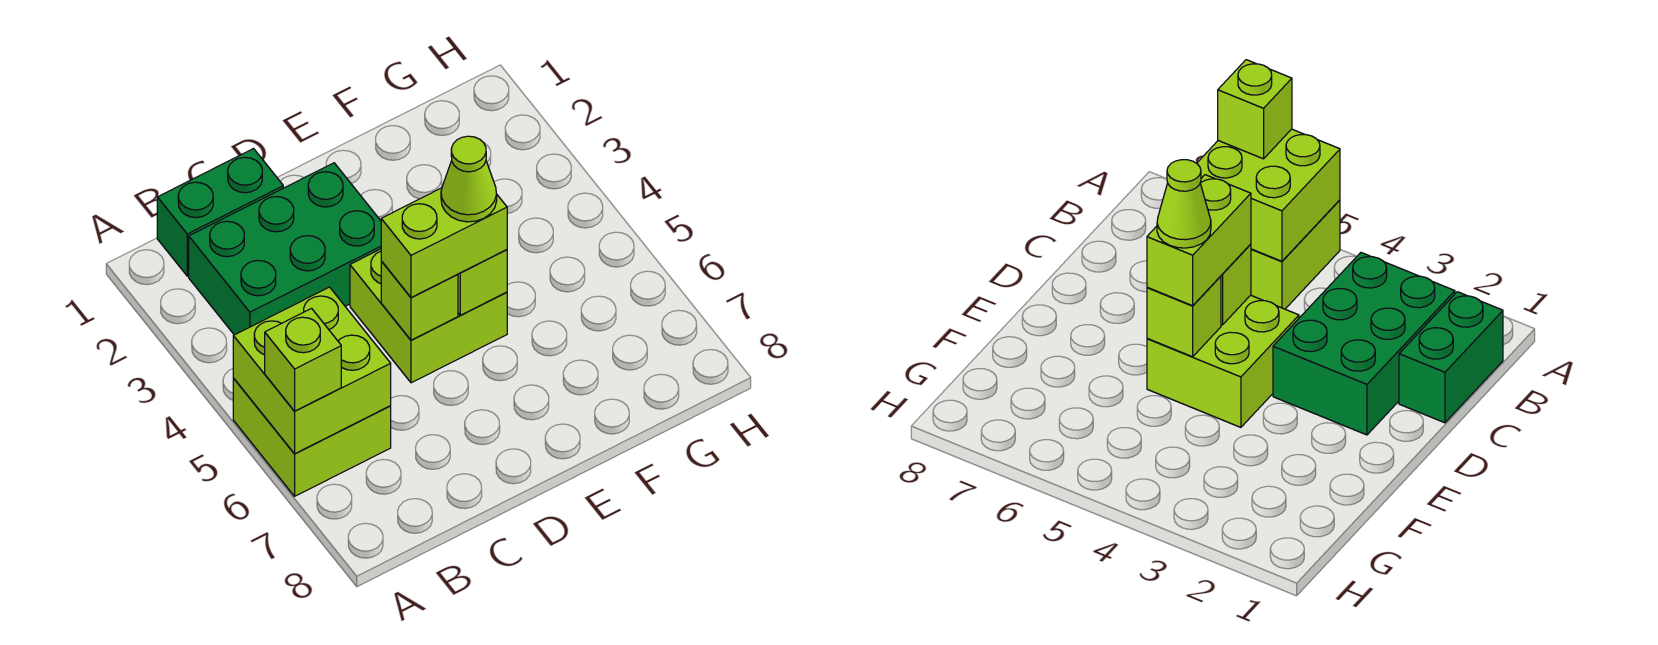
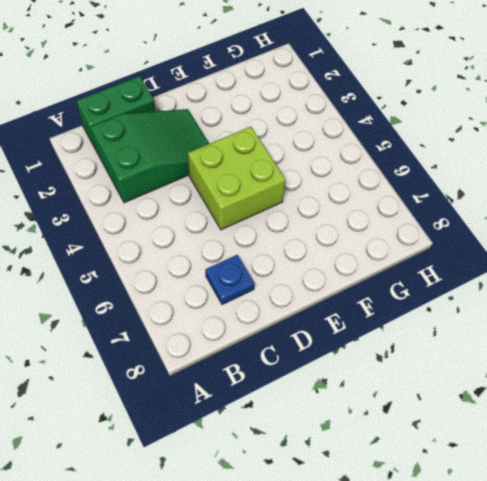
green 2x3 slope [91,109,209,203] -> green 2x3 brick [189,163,381,335]
blue 1x1 plate [205,255,254,305] -> none
none -> lime 2x2 brick [233,378,391,496]
none -> lime 2x2 brick [233,287,391,454]

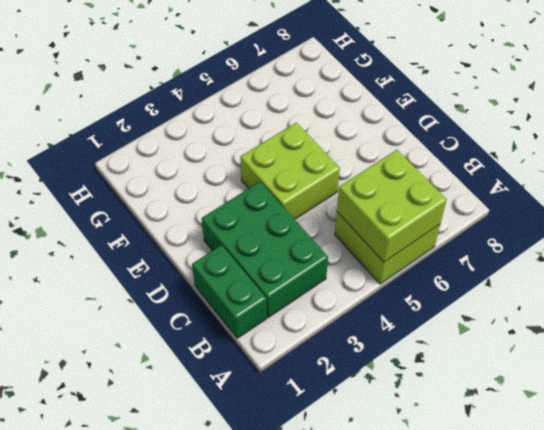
none -> lime 1x1 brick [381,261,458,340]
none -> lime 1x1 brick [458,250,507,315]

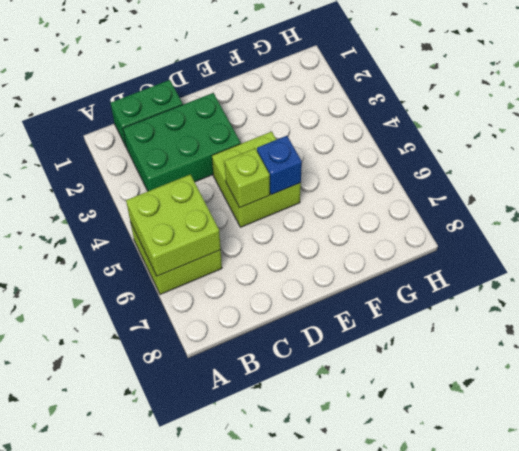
blue 1x1 brick [257,136,302,195] -> lime 1x1 brick [458,250,507,315]
none -> lime 1x1 brick [265,309,341,411]
none -> lime 1x2 brick [381,188,507,298]

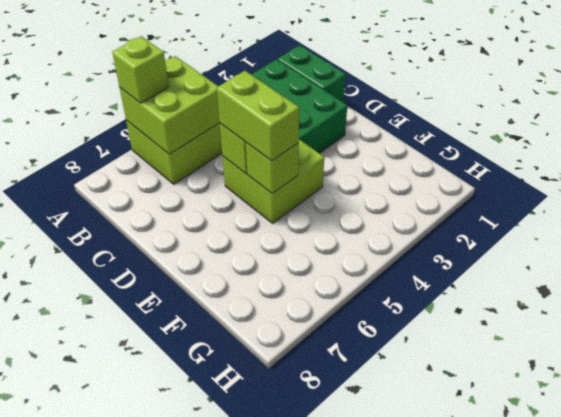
none -> lime 1x1 cone [441,136,497,222]

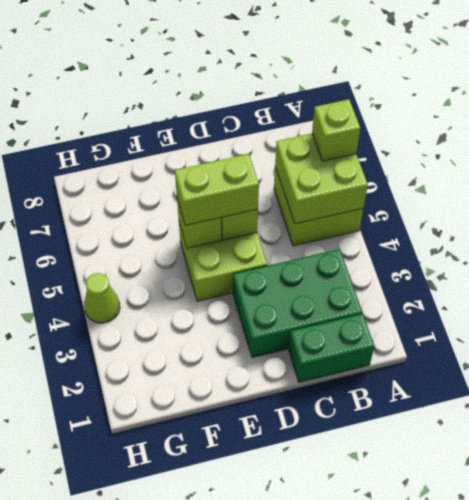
lime 1x1 cone [84,273,120,323] -> lime 1x1 cone moved to [441,136,497,222]

